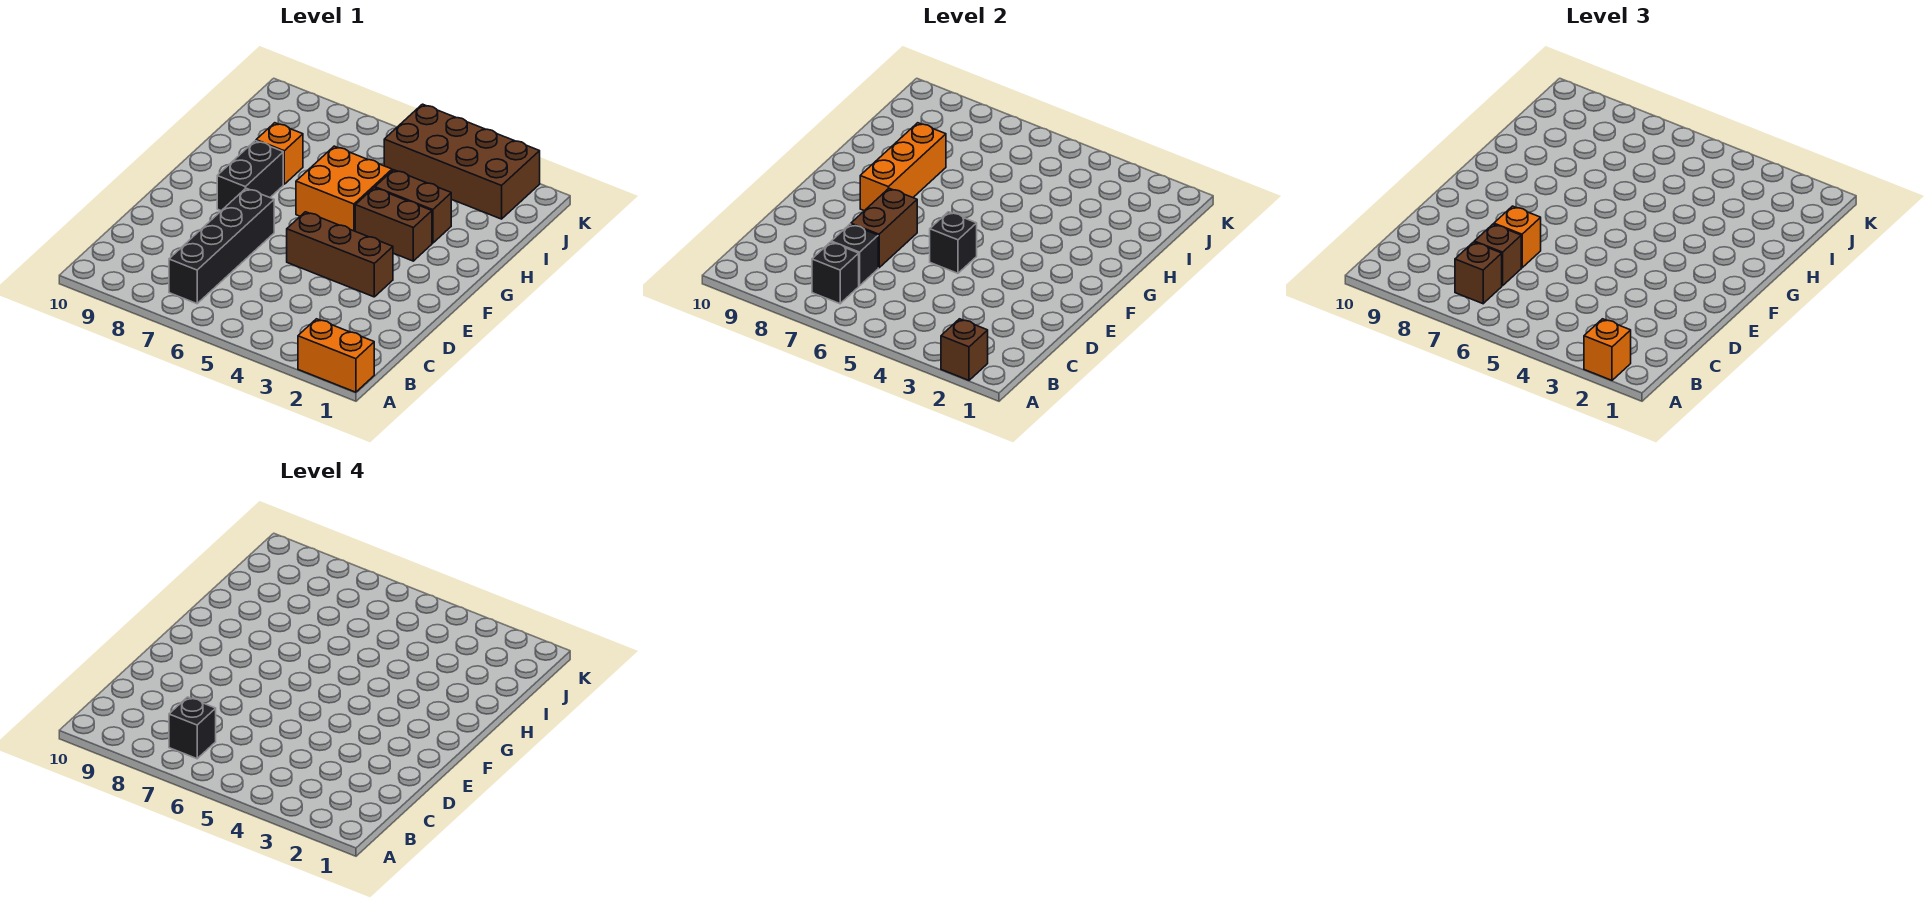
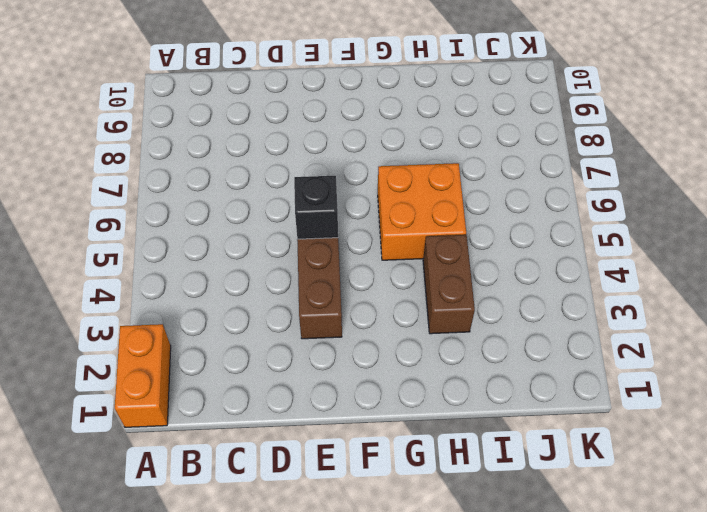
none -> black 1x4 brick [169,188,274,304]
none -> black 1x2 brick [217,141,283,211]
none -> brown 1x2 brick [355,188,432,261]

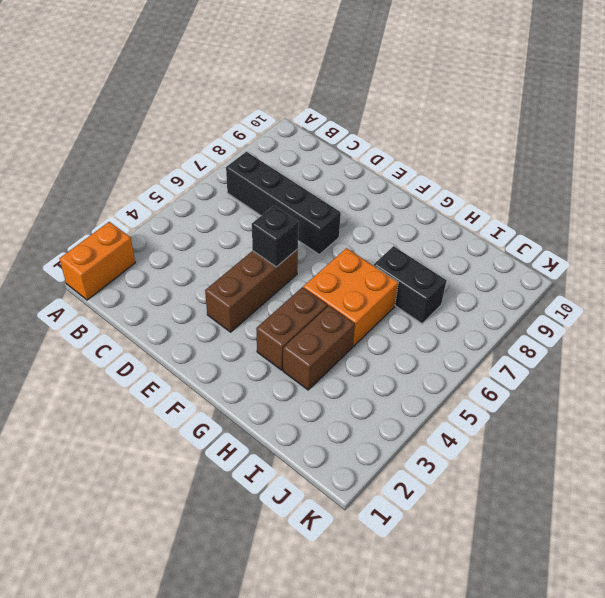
black 1x2 brick [374,246,446,324] -> black 1x2 brick moved to [217,141,283,211]
none -> orange 1x1 brick [256,123,303,184]
none -> brown 2x4 brick [384,104,540,219]
none -> brown 1x1 brick [941,319,988,380]

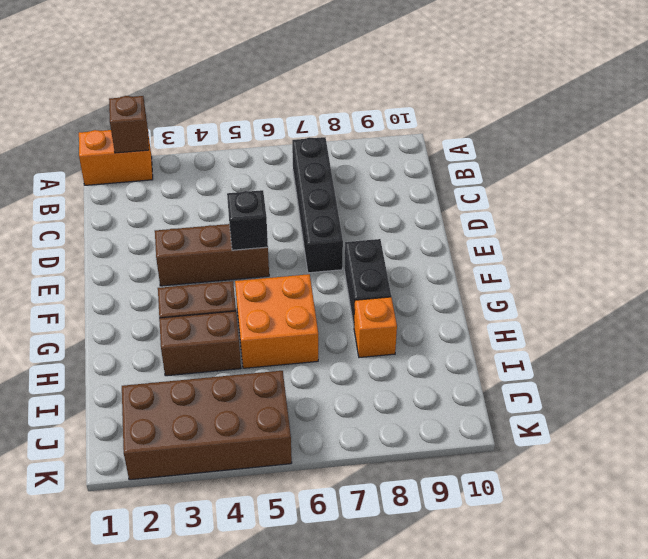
none -> black 1x1 brick [812,242,859,304]
none -> black 1x1 brick [831,224,878,286]
none -> brown 1x2 brick [851,188,917,268]

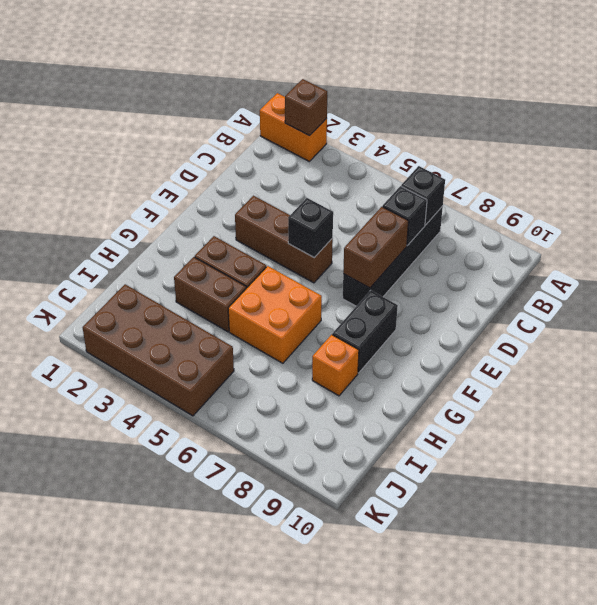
none -> orange 1x3 brick [860,123,946,211]
none -> orange 1x1 brick [1584,319,1631,380]
none -> brown 1x1 brick [1455,242,1502,304]

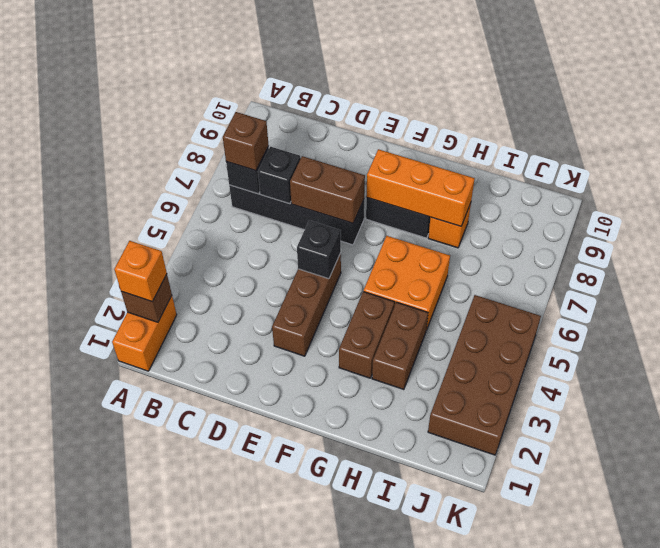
none -> brown 1x1 brick [1474,224,1521,286]
none -> orange 1x1 brick [1494,206,1541,268]
none -> black 1x1 brick [169,697,216,759]

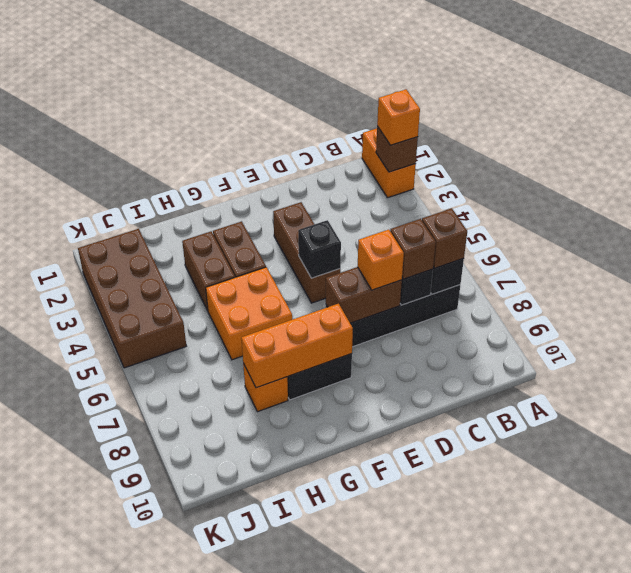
none -> black 1x1 brick [169,697,216,759]

